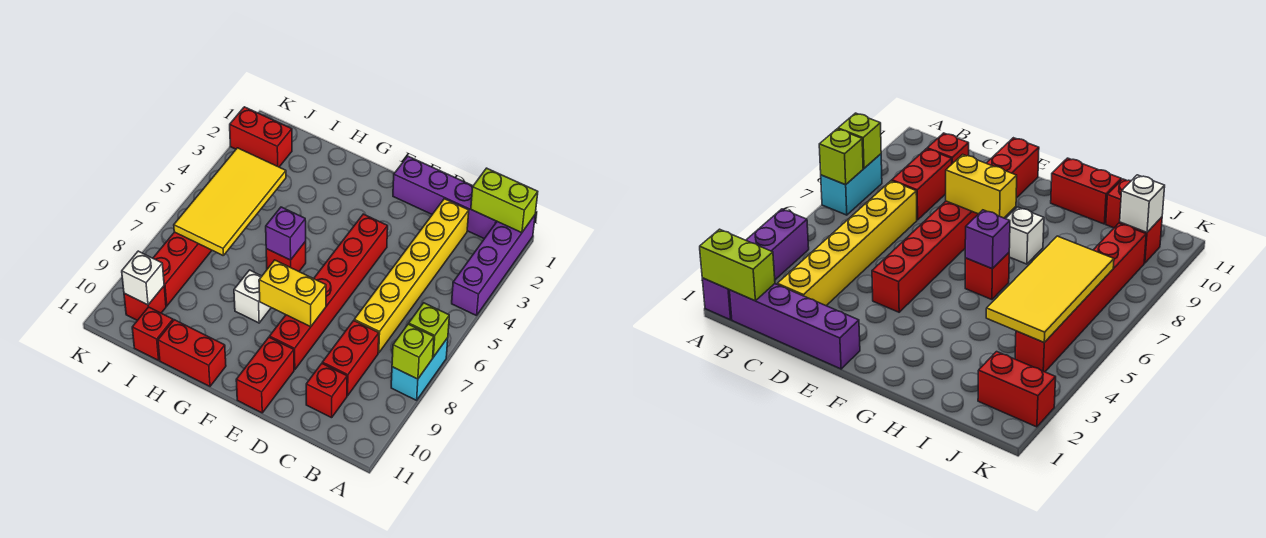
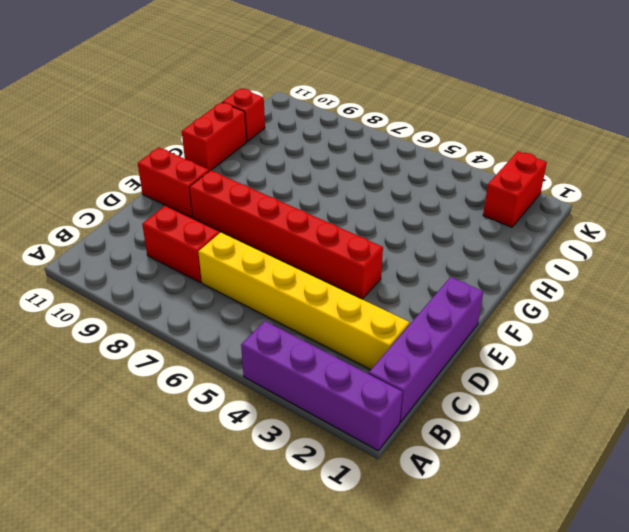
none -> cyan 1x2 brick [391,338,448,400]
none -> red 1x1 brick [306,364,347,418]
none -> red 1x1 brick [266,241,306,271]

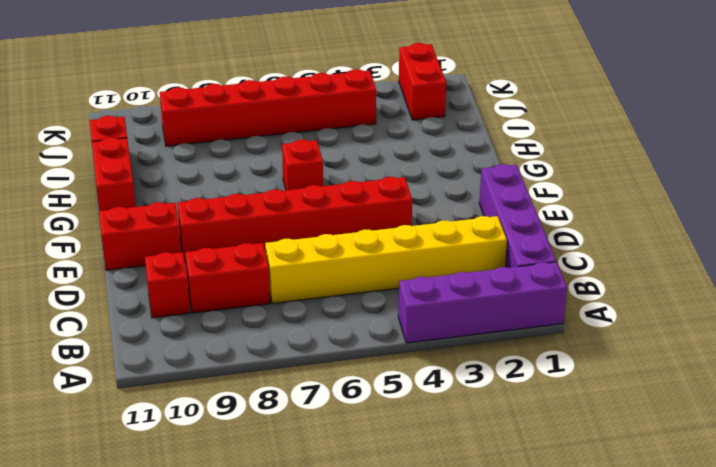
none -> cyan 1x2 brick [391,338,448,400]
none -> white 1x1 brick [234,270,271,323]
none -> red 1x1 brick [124,286,166,320]

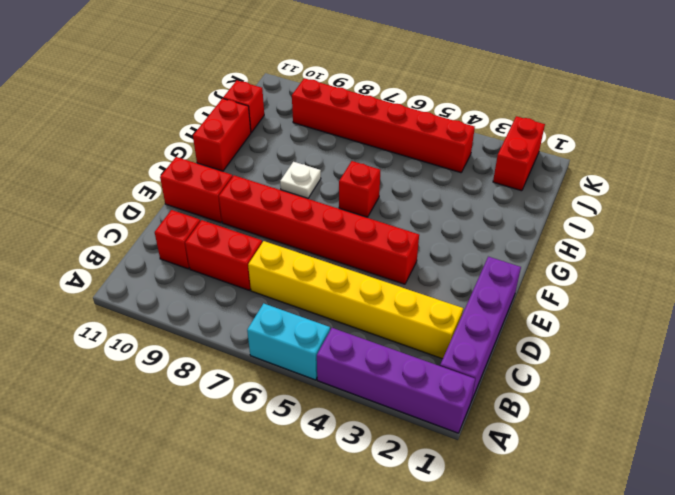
cyan 1x2 brick [247,303,330,380] -> cyan 1x2 brick moved to [391,338,448,400]
white 1x1 plate [280,162,321,198] -> white 1x1 brick [234,270,271,323]
none -> red 1x1 brick [124,286,166,320]
none -> lime 1x2 brick [471,168,538,233]
none -> lime 1x1 brick [409,303,449,357]

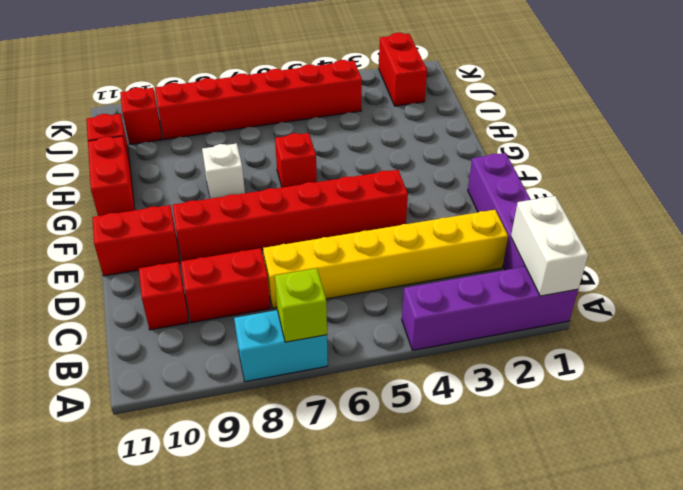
white 1x2 brick [511,196,588,296] -> lime 1x2 brick [471,168,538,233]
none -> lime 1x1 brick [392,324,434,379]
none -> yellow 1x2 brick [259,260,326,327]
none -> purple 1x1 brick [266,207,306,260]

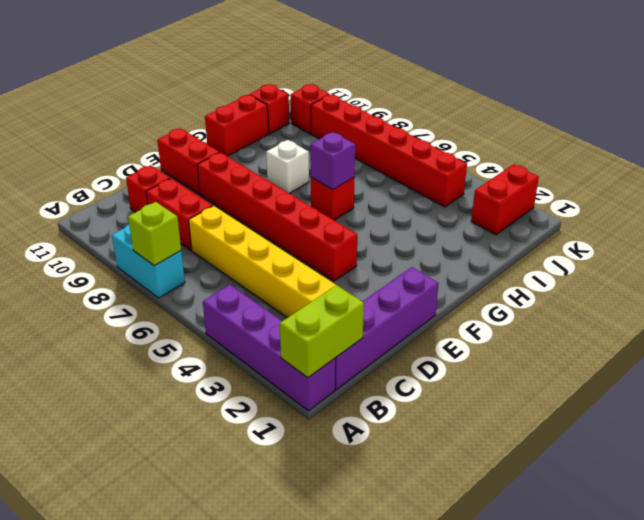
none -> lime 1x1 brick [392,324,434,379]
none -> yellow 1x2 brick [259,260,326,327]
none -> yellow 2x4 tile [174,148,286,255]

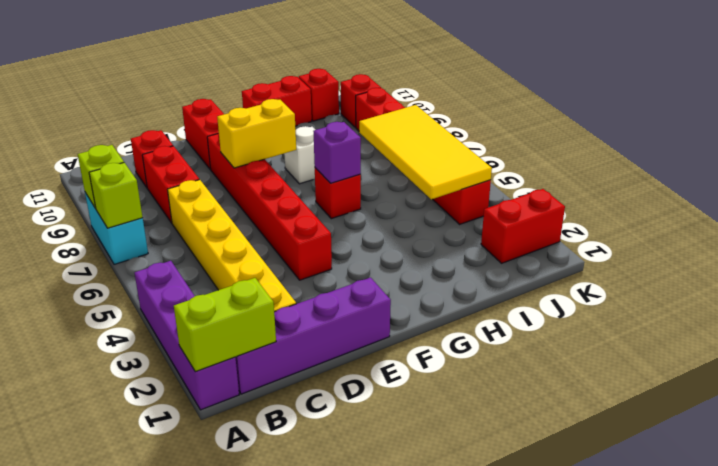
none -> white 1x1 brick [122,251,164,305]

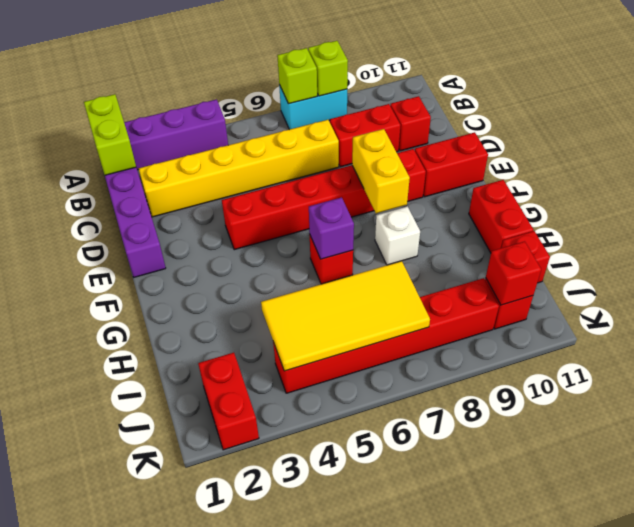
red 1x1 brick [486,241,541,305] -> white 1x1 brick [122,251,164,305]

